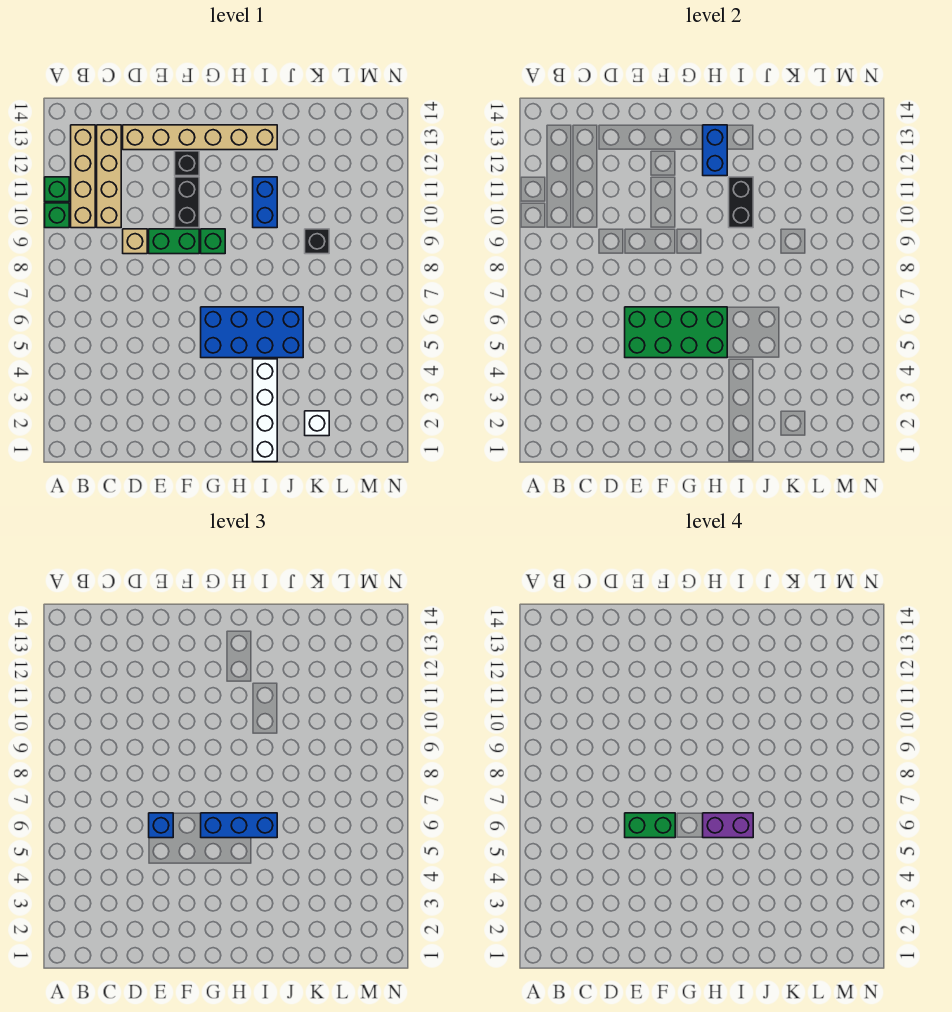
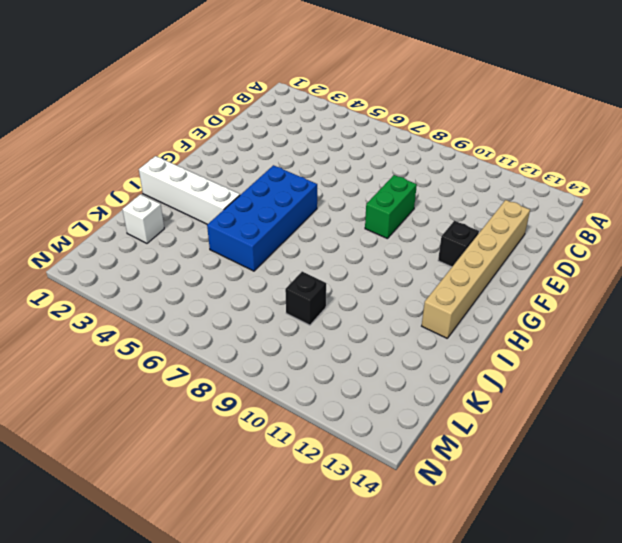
none -> green 1x1 brick [45,203,69,228]
none -> green 1x1 brick [45,177,69,202]
none -> tan 1x4 brick [71,125,95,228]

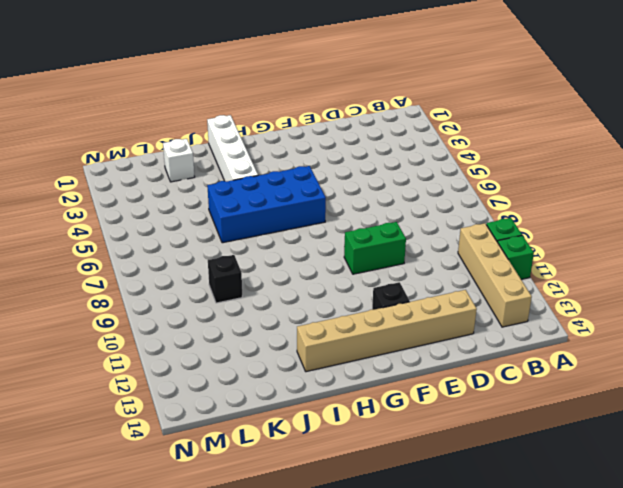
none -> tan 1x4 brick [97,125,121,228]
none -> tan 1x1 brick [123,229,147,254]
none -> black 1x2 brick [175,177,199,228]

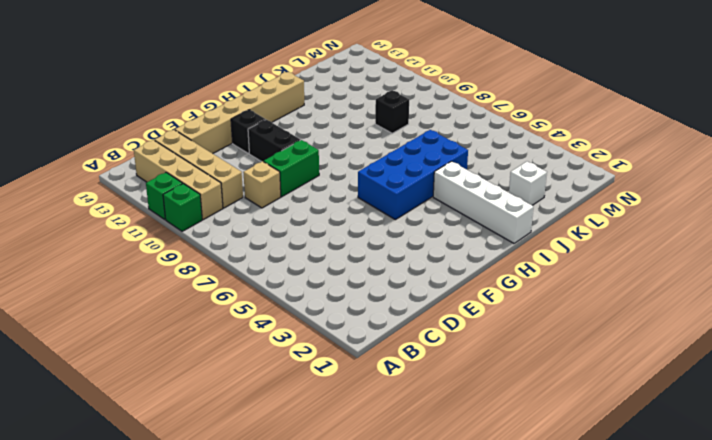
none -> green 1x1 brick [201,229,225,254]
none -> blue 1x2 brick [253,177,277,228]
none -> green 2x4 brick [625,307,727,358]

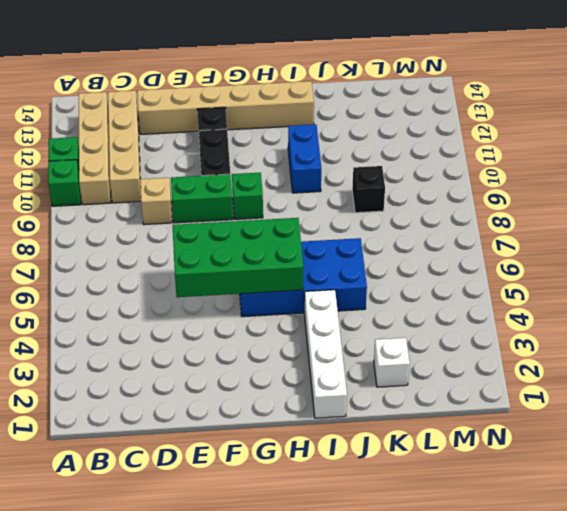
none -> blue 1x2 brick [703,125,727,176]
none -> black 1x2 brick [729,177,753,228]
none -> blue 1x1 brick [149,813,173,838]

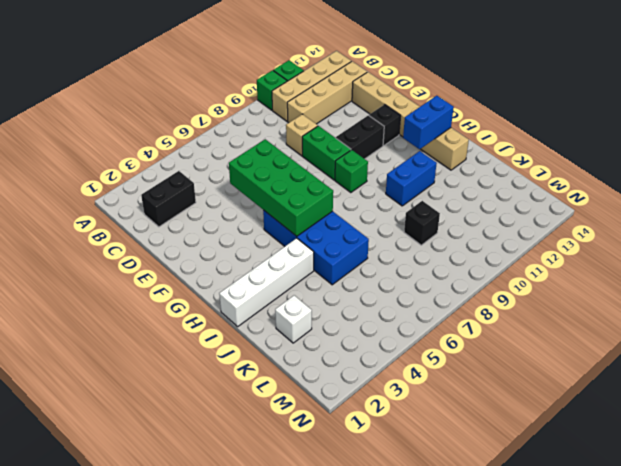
black 1x2 brick [141,171,196,227] -> black 1x2 brick moved to [729,177,753,228]
none -> blue 1x1 brick [149,813,173,838]
none -> blue 1x3 brick [201,813,277,838]
none -> green 1x2 brick [625,813,675,838]

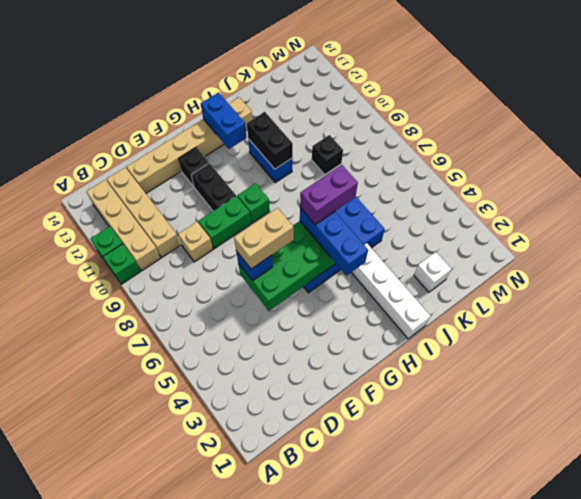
tan 1x2 brick [234,208,293,269] -> green 1x2 brick [625,813,675,838]
blue 1x3 brick [300,208,368,276] -> blue 1x3 brick turned to [201,813,277,838]

